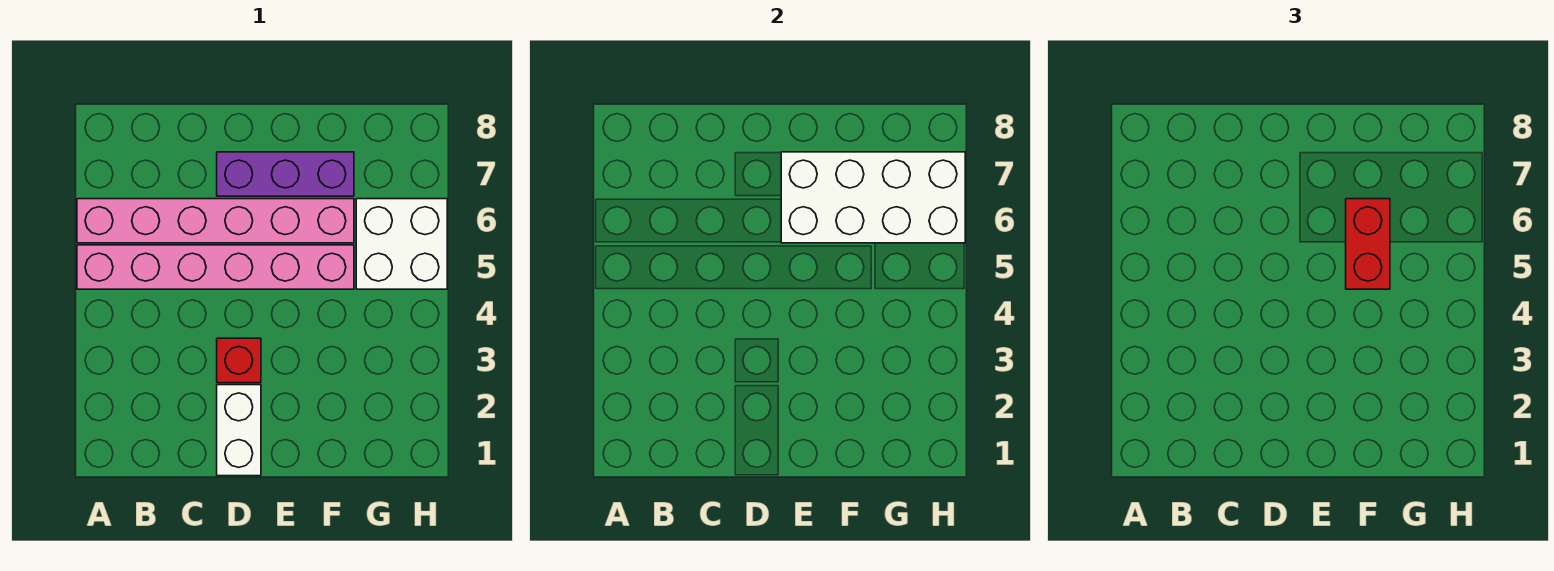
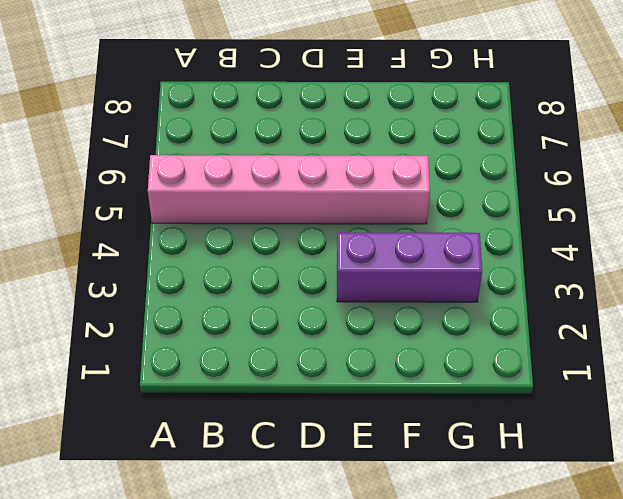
purple 1x3 brick [337,232,482,302] -> purple 1x3 brick moved to [217,152,354,196]
none -> pink 1x6 brick [77,199,354,243]
none -> white 1x2 brick [217,385,261,476]

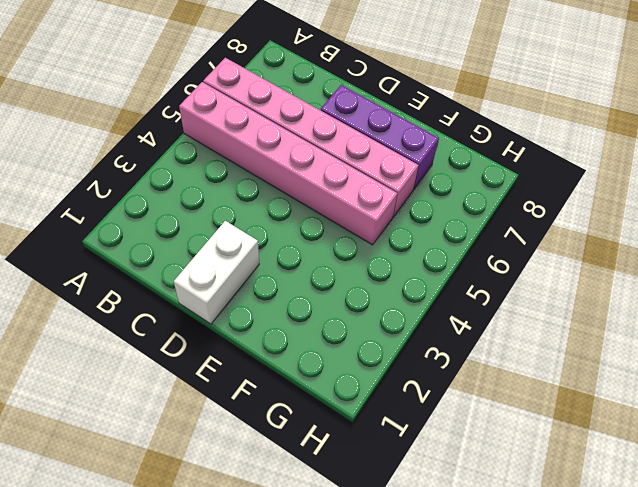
none -> red 1x1 brick [217,338,261,383]
none -> white 2x2 brick [356,199,447,289]

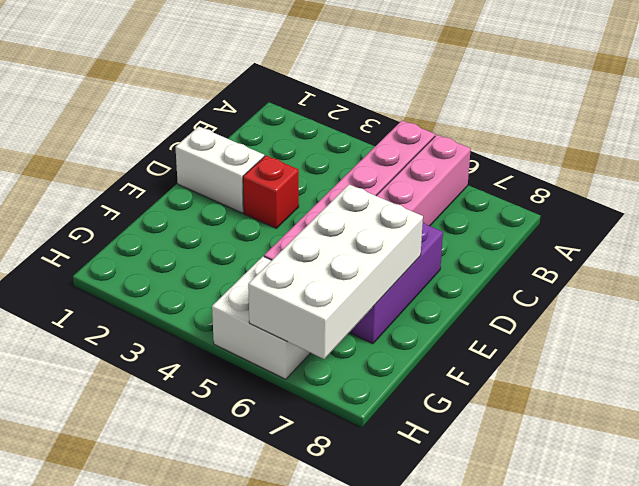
none -> red 1x2 brick [1346,199,1390,289]

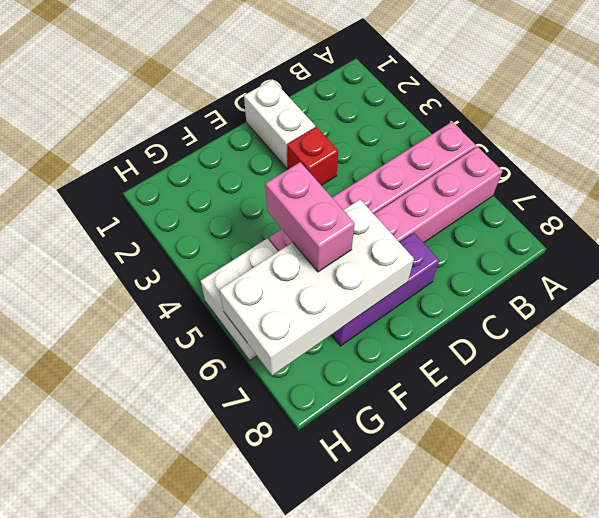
pink 1x2 brick [265,162,355,272] -> red 1x2 brick [1346,199,1390,289]

